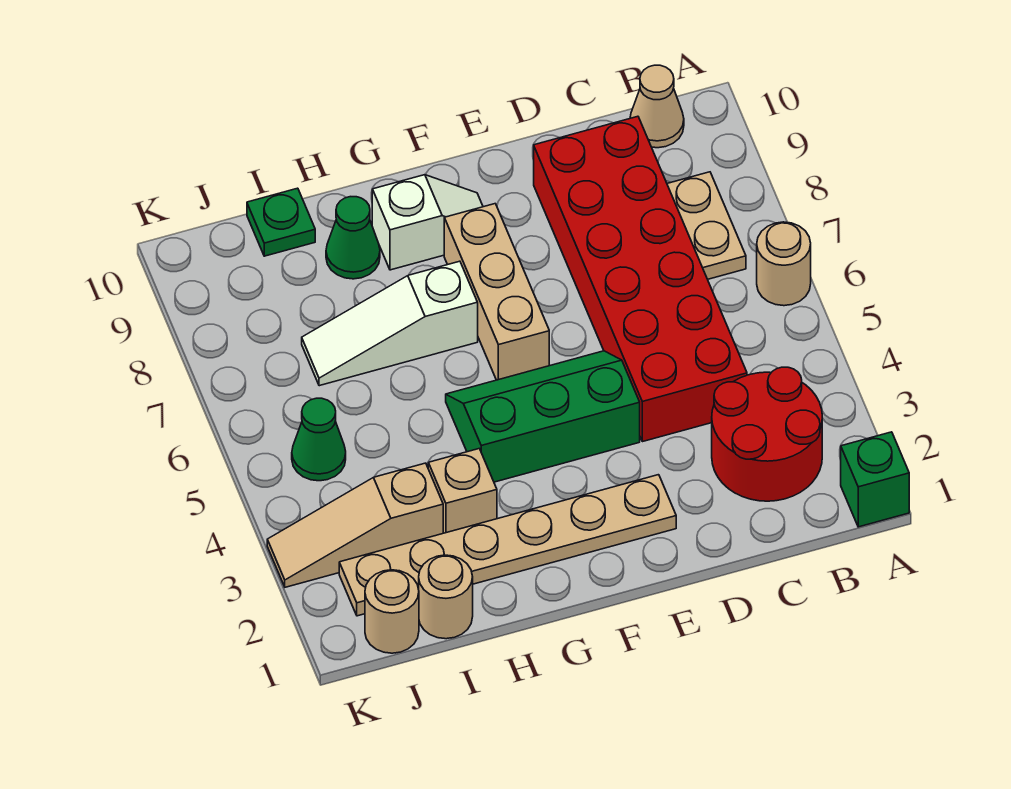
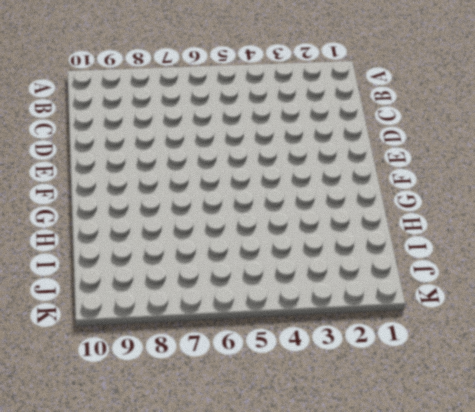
none -> green 1x1 brick [841,432,909,527]
none -> tan 1x1 round brick [757,222,811,306]
none -> red 2x2 round brick [712,367,822,501]

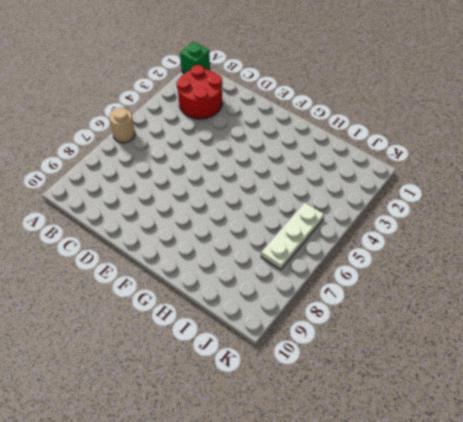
white 1x3 plate [261,202,324,270] -> green 1x1 cone [292,398,346,481]
none -> tan 1x2 plate [667,172,746,279]
none -> tan 1x1 cone [630,65,684,148]
none -> red 2x6 brick [534,116,747,442]

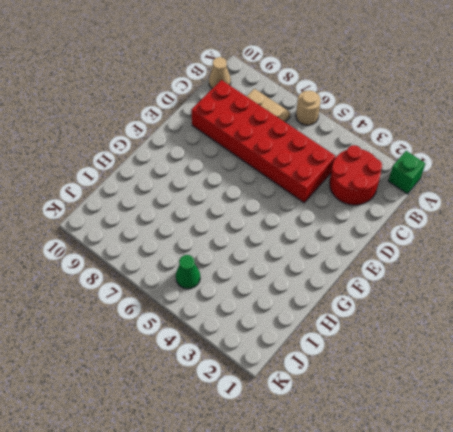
none -> tan 1x6 plate [339,475,676,616]
none -> green 2x3 slope [446,351,640,482]
none -> tan 1x3 brick [444,204,549,380]

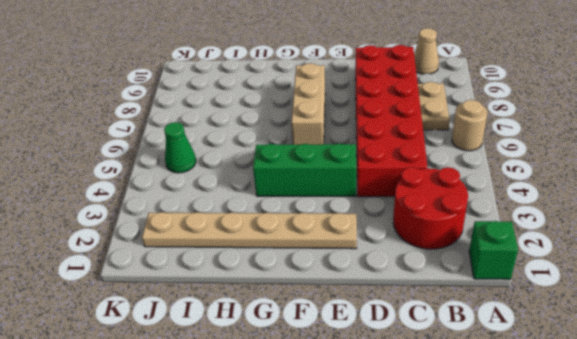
none -> white 1x2 slope [372,175,483,270]
none -> white 1x3 slope [302,261,478,386]
none -> tan 1x1 brick [428,449,497,533]

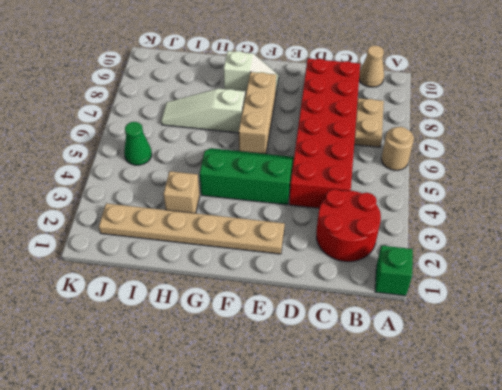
none -> green 1x1 cone [326,197,380,279]
none -> tan 1x1 round brick [419,555,473,639]
none -> tan 1x3 slope [267,463,443,587]

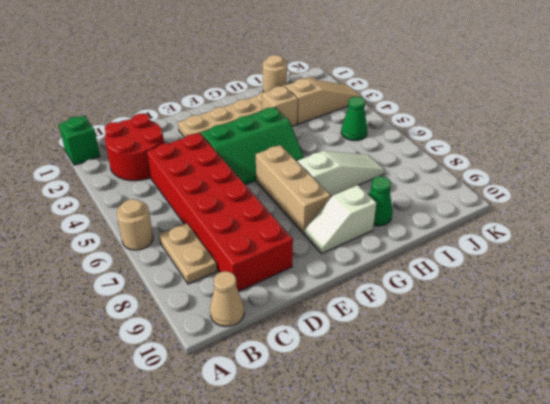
none -> green 1x1 plate [247,188,315,256]
none -> tan 1x1 round brick [365,570,419,653]

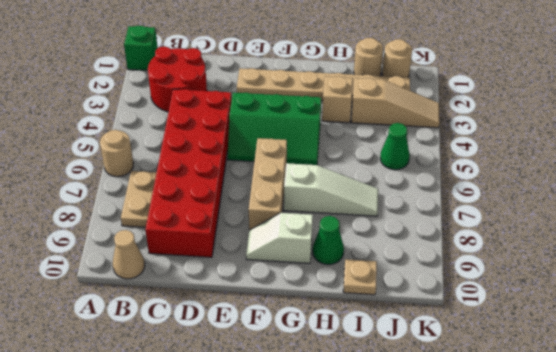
tan 1x1 plate [343,259,377,295] -> green 1x1 plate [247,188,315,256]

